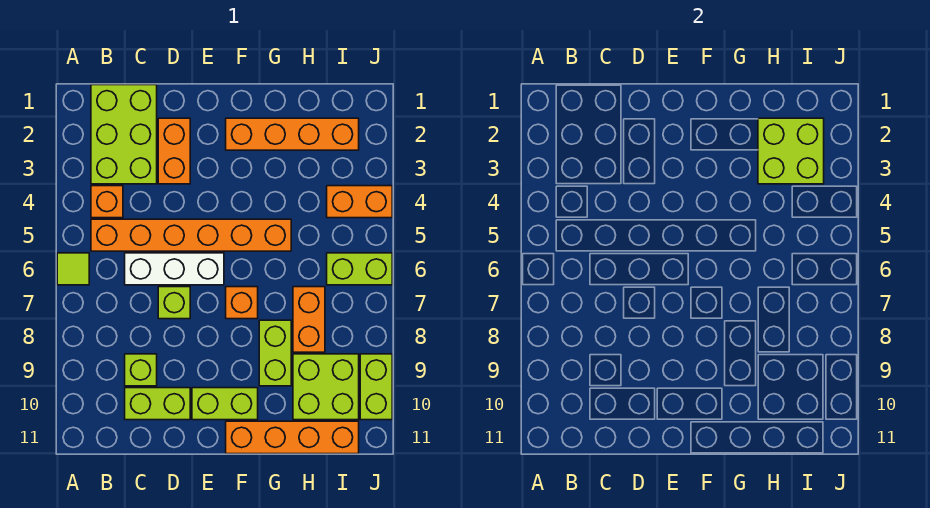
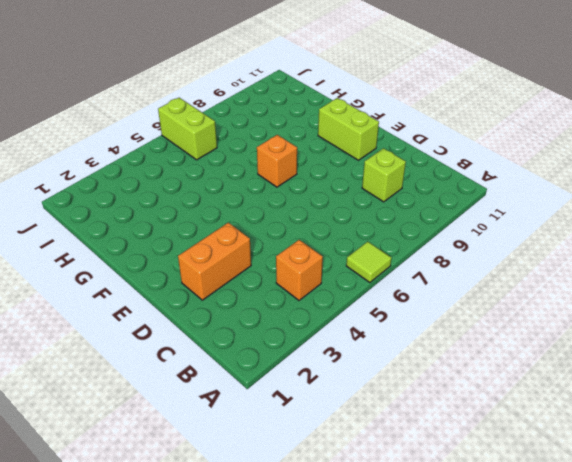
none -> lime 2x3 brick [91,85,157,184]
none -> orange 1x6 brick [91,219,291,251]
none -> white 1x3 brick [125,253,224,285]

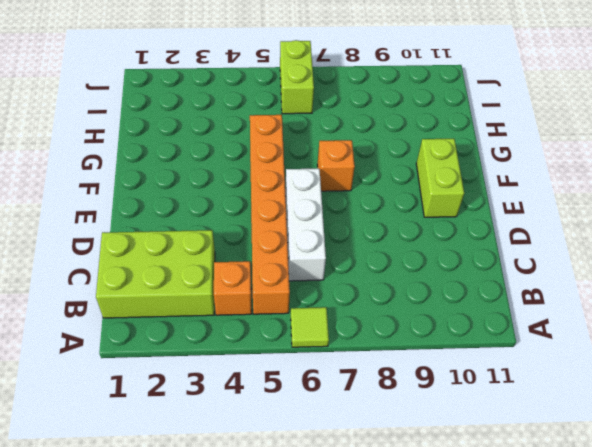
none -> lime 1x1 brick [125,354,157,386]
none -> lime 1x2 brick [125,388,190,420]
none -> orange 1x2 brick [158,118,190,184]

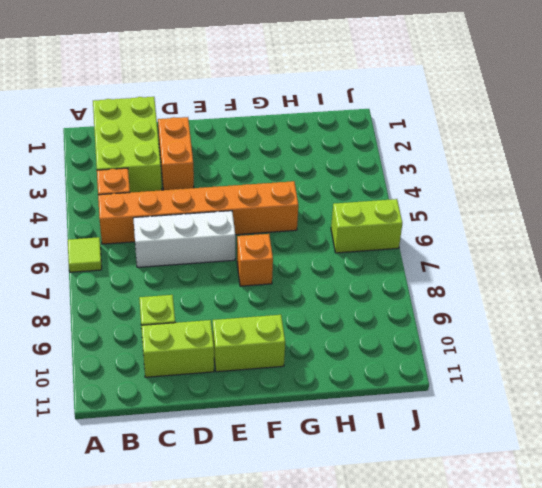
none -> lime 1x1 brick [158,287,190,319]
none -> orange 1x4 brick [226,118,359,150]
none -> orange 1x4 brick [226,421,359,454]

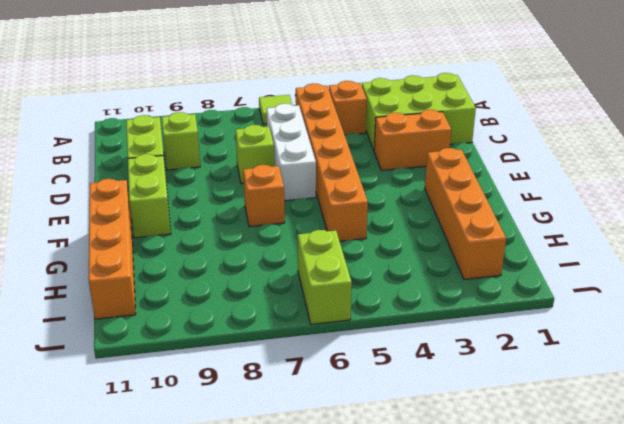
none -> lime 1x2 brick [259,320,291,386]
none -> orange 1x2 brick [293,287,325,352]
none -> lime 2x2 brick [293,354,359,420]

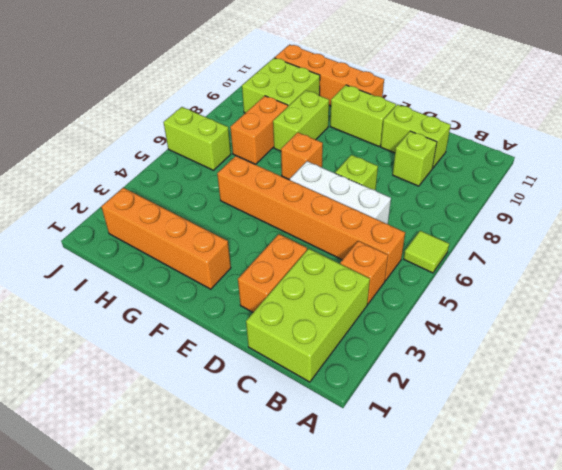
none -> orange 1x2 brick [327,186,392,218]
none -> lime 1x2 brick [360,354,392,420]
none -> lime 2x2 brick [758,118,824,184]

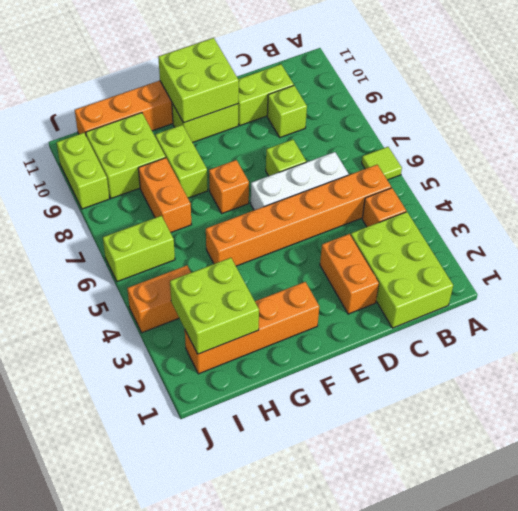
lime 2x2 brick [158,38,239,123] -> none

